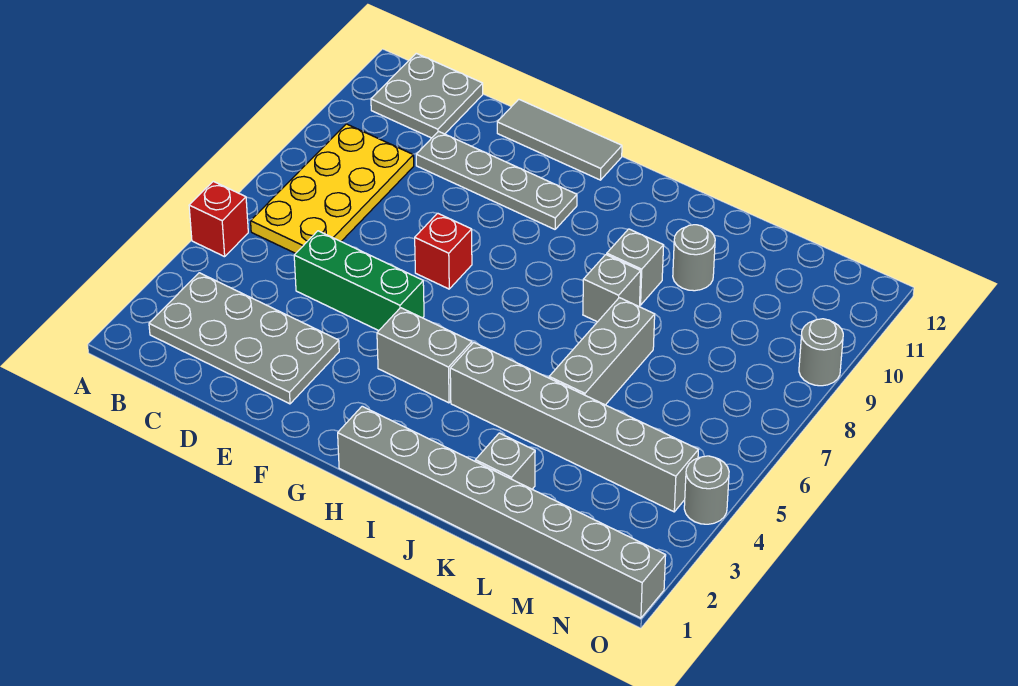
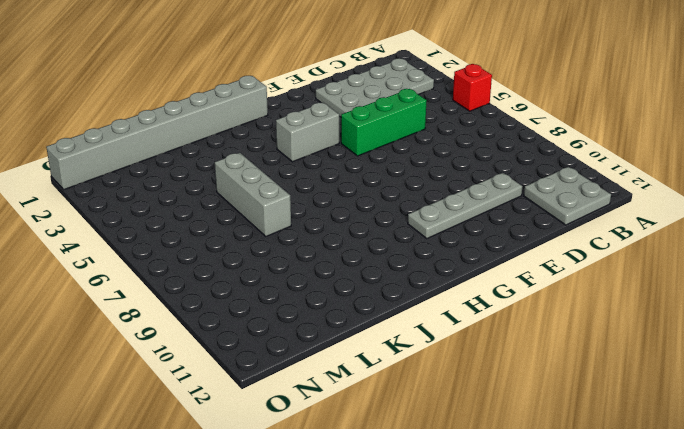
none -> yellow 2x4 plate [251,124,414,253]
none -> grey 1x3 tile [497,99,622,180]
none -> red 1x1 brick [415,213,472,289]

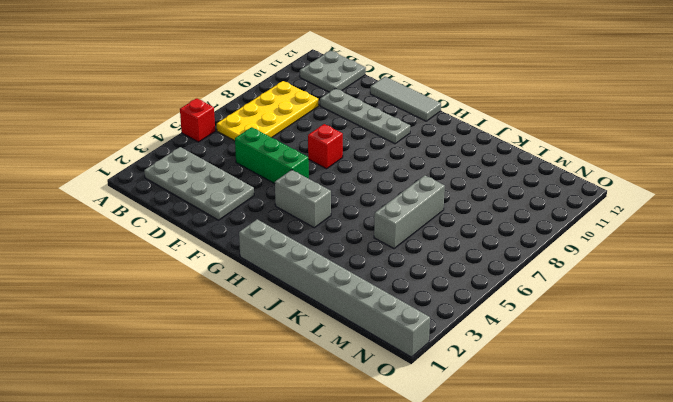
none -> grey 1x6 brick [450,343,698,512]
none -> grey 1x1 brick [583,255,641,322]
none -> grey 1x1 brick [607,229,664,305]

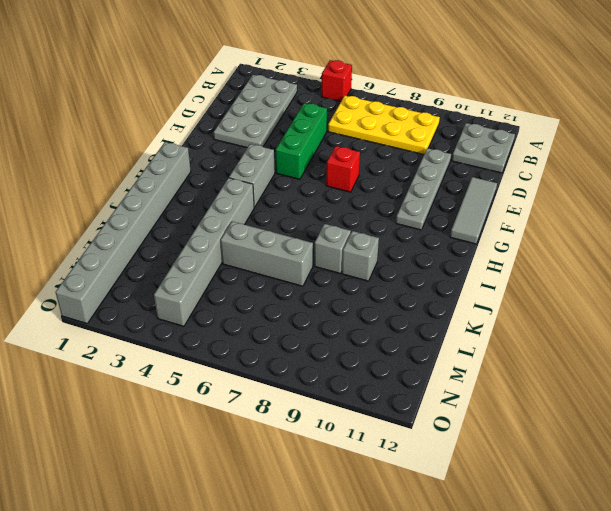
none -> grey 1x1 brick [475,433,535,489]
none -> grey 1x1 round brick [673,225,715,291]
none -> grey 1x1 round brick [684,456,729,524]

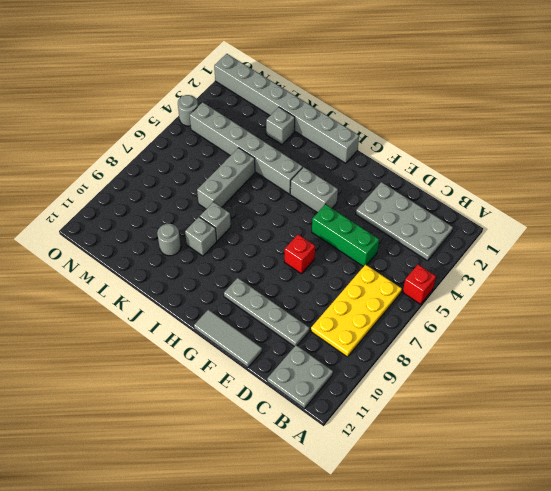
none -> grey 1x1 round brick [799,319,843,386]

